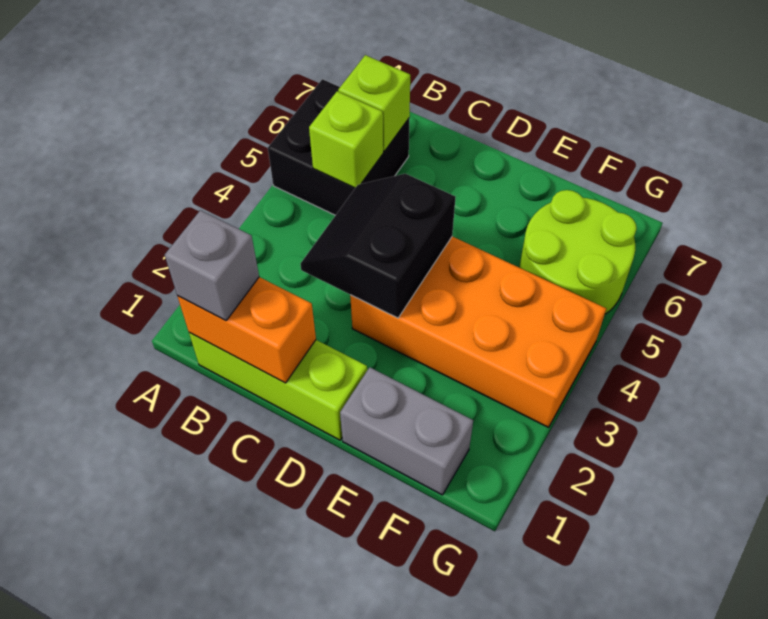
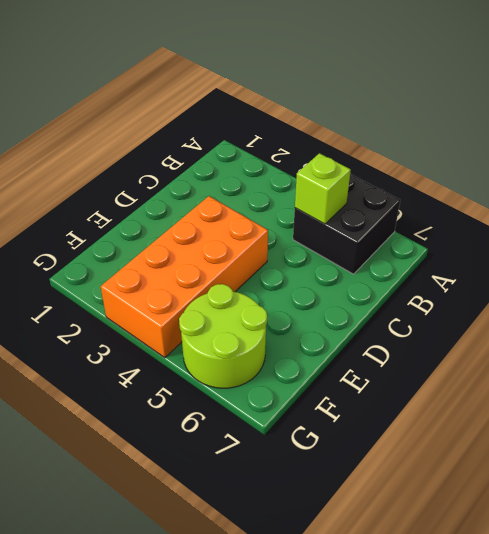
none -> lime 1x3 brick [189,333,367,440]
none -> grey 1x2 brick [340,367,473,495]

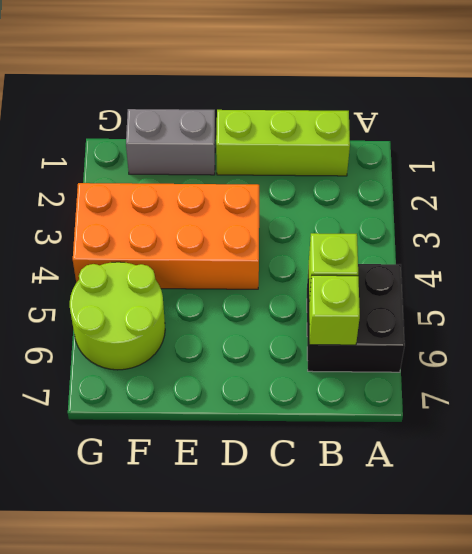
none -> orange 1x2 brick [178,277,316,383]
none -> black 2x2 slope [300,174,455,318]

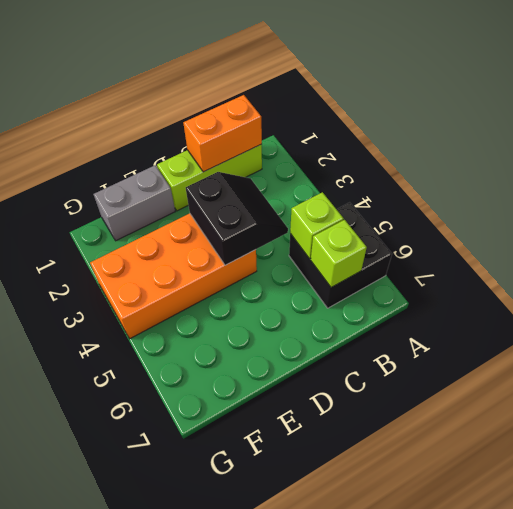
none -> lime 2x2 round brick [519,190,637,314]
none -> grey 1x1 brick [165,210,259,321]

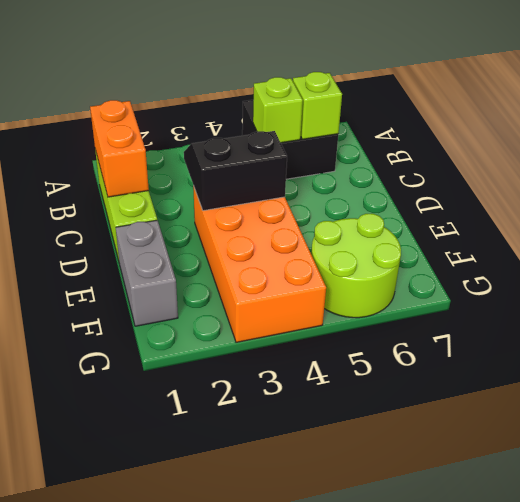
none -> grey 1x1 brick [165,210,259,321]

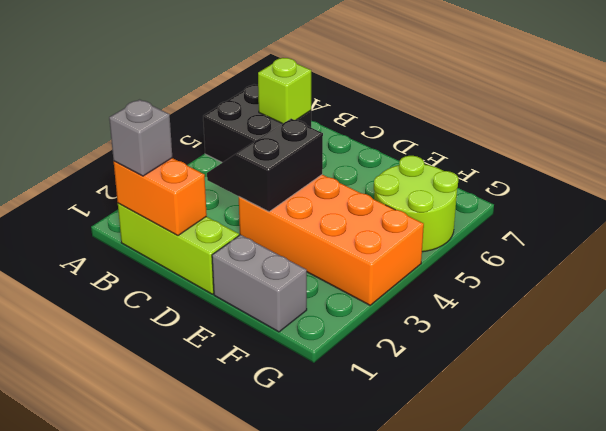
none -> lime 1x1 brick [309,91,383,188]

